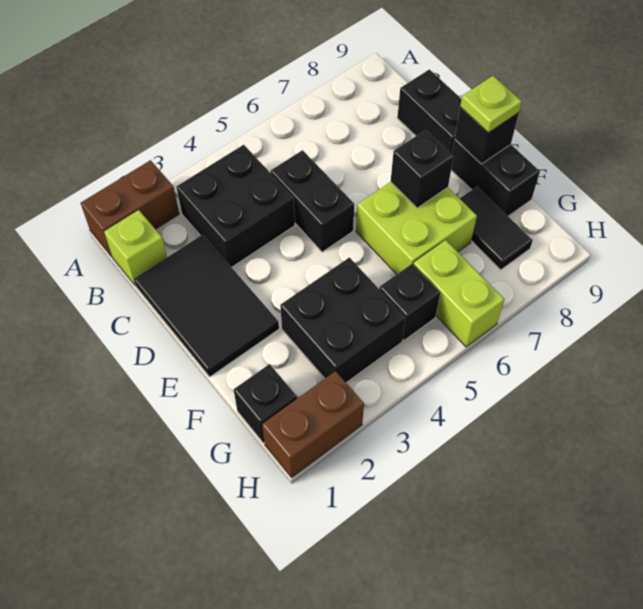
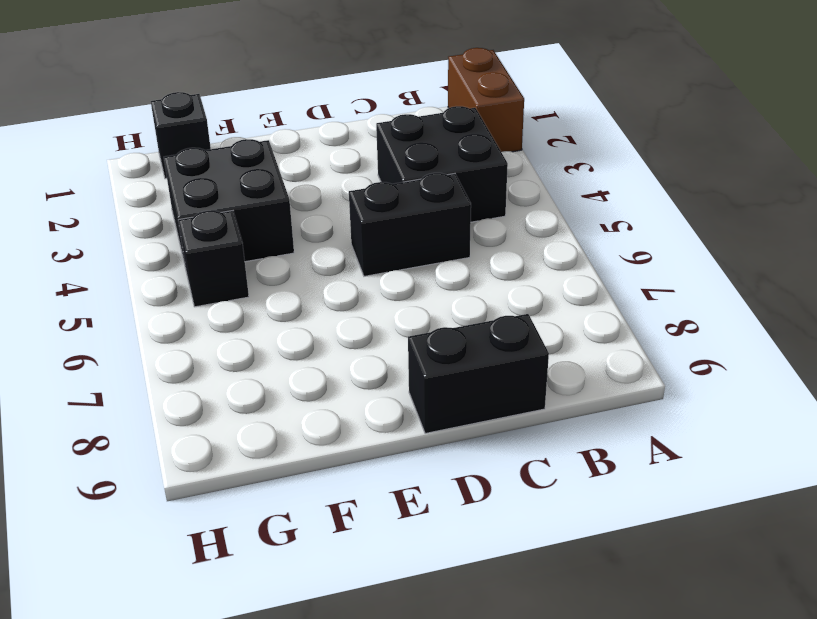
none -> lime 1x1 brick [104,210,167,285]
none -> black 2x3 tile [134,235,279,377]
none -> lime 2x2 brick [356,182,477,274]

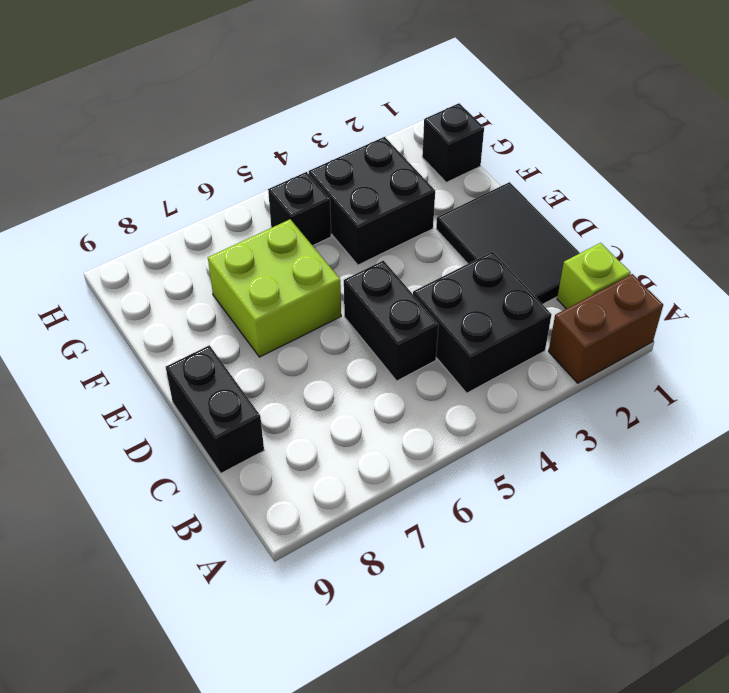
none -> black 1x2 brick [451,139,540,216]
none -> black 1x2 tile [459,187,533,270]
none -> lime 1x2 brick [414,240,504,347]

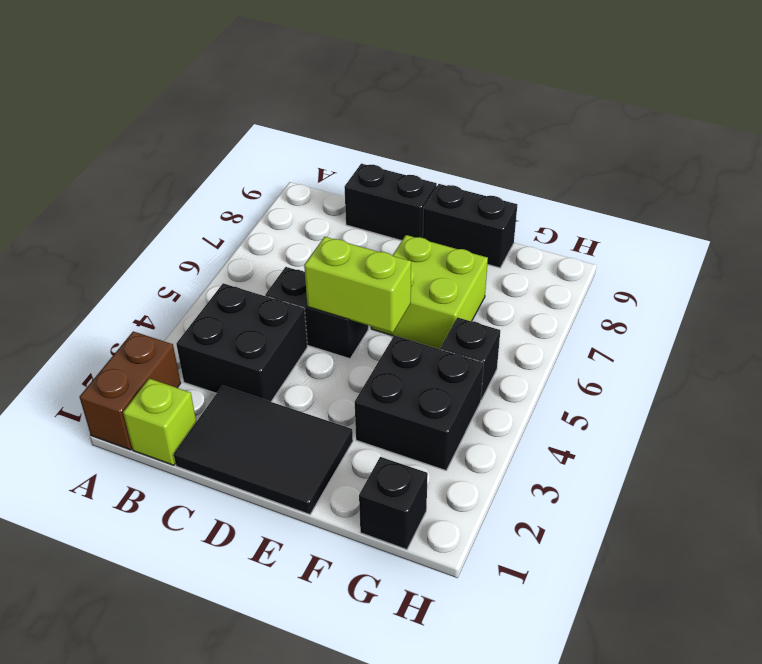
lime 1x2 brick [304,237,411,333] -> lime 1x2 brick moved to [414,240,504,347]
none -> black 1x2 tile [459,187,533,270]
none -> brown 1x2 brick [262,371,364,478]
none -> black 1x1 brick [391,130,454,208]

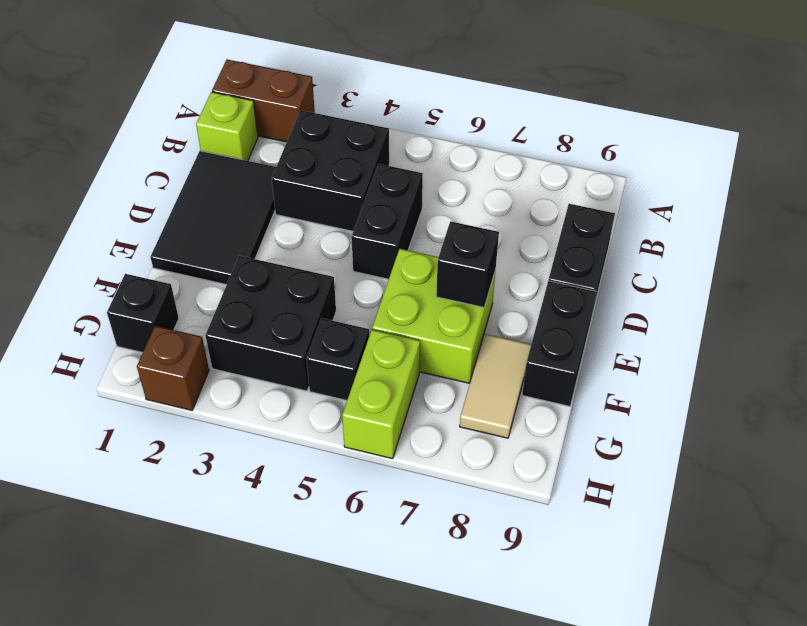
tan 1x2 tile [460,334,531,438] -> black 1x2 tile [459,187,533,270]
brown 1x1 brick [137,326,209,410] -> brown 1x2 brick [262,371,364,478]
none -> black 1x1 brick [455,107,519,164]
none -> lime 1x1 plate [460,76,522,133]

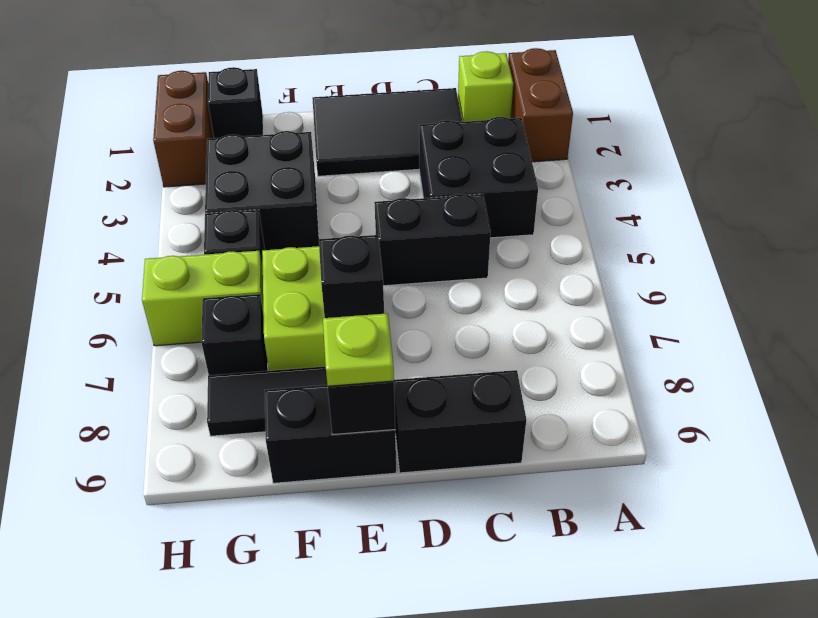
black 1x1 brick [201,294,268,375] -> none

